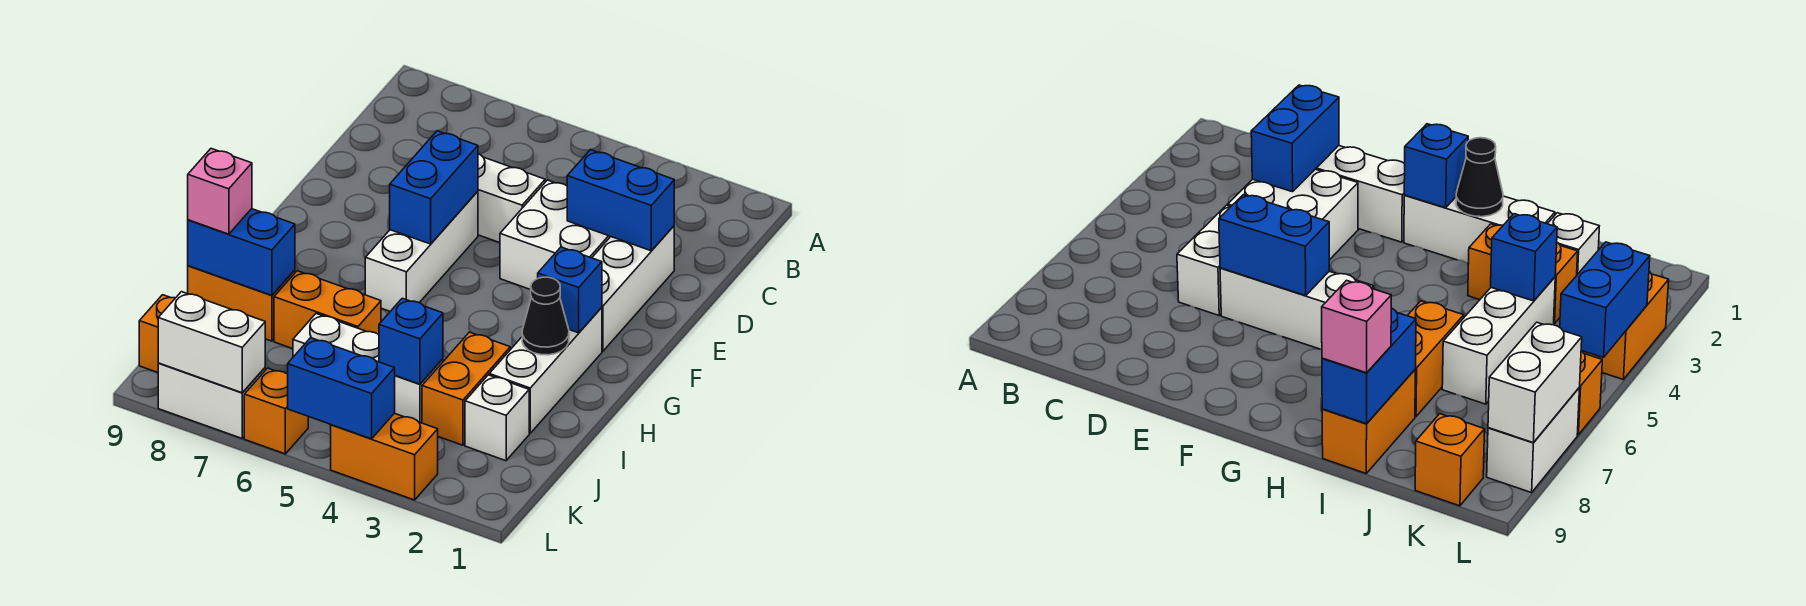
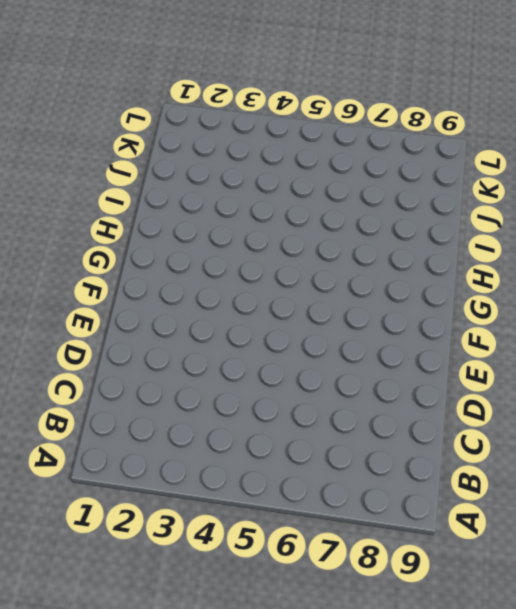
none -> white 1x3 brick [592,226,674,351]
none -> white 2x2 brick [500,180,611,290]
none -> white 1x2 brick [478,154,545,243]

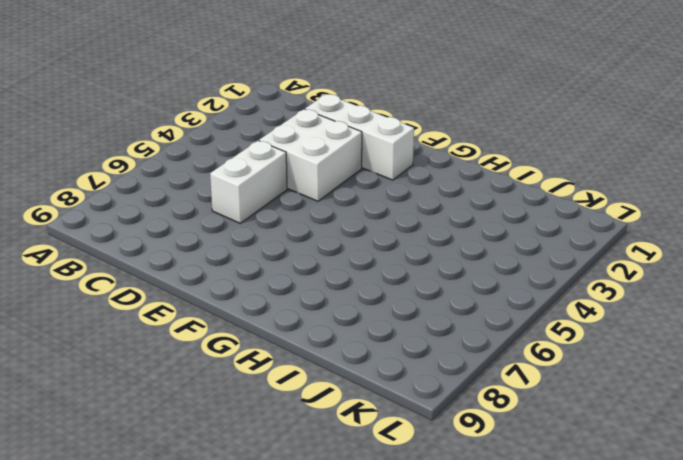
none -> white 1x3 brick [365,191,478,311]
none -> white 1x3 brick [489,307,602,433]
none -> orange 1x2 brick [422,332,510,445]

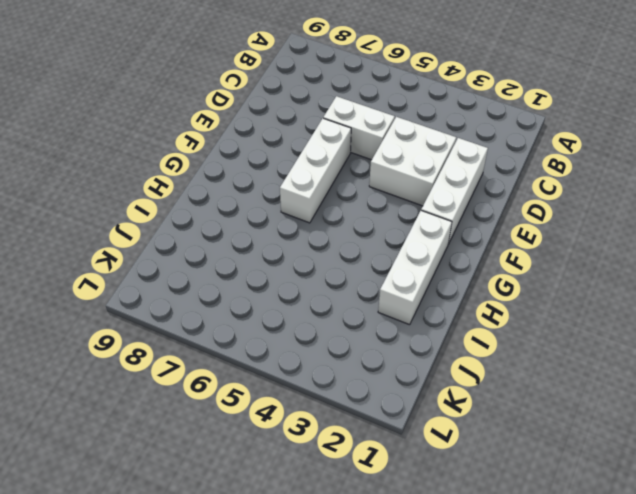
none -> orange 1x2 brick [422,332,510,445]
none -> orange 1x2 brick [274,271,381,349]
none -> orange 1x2 brick [188,266,295,341]

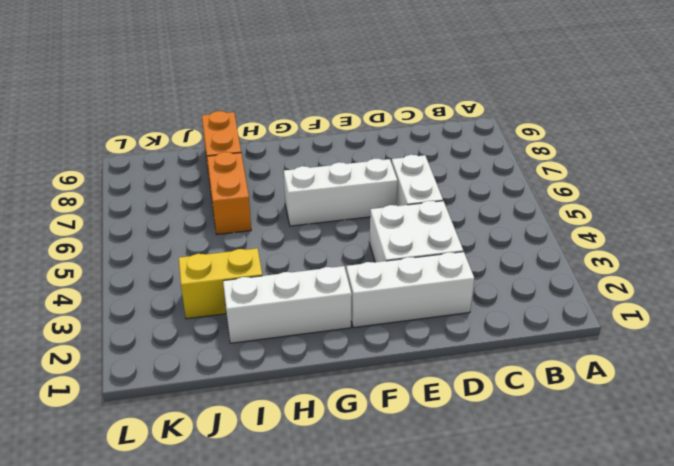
yellow 1x2 brick [179,248,262,319] -> orange 1x2 brick [422,332,510,445]
none -> white 1x1 brick [465,375,529,461]
none -> white 1x3 brick [293,314,443,423]
none -> orange 1x1 brick [139,295,175,372]

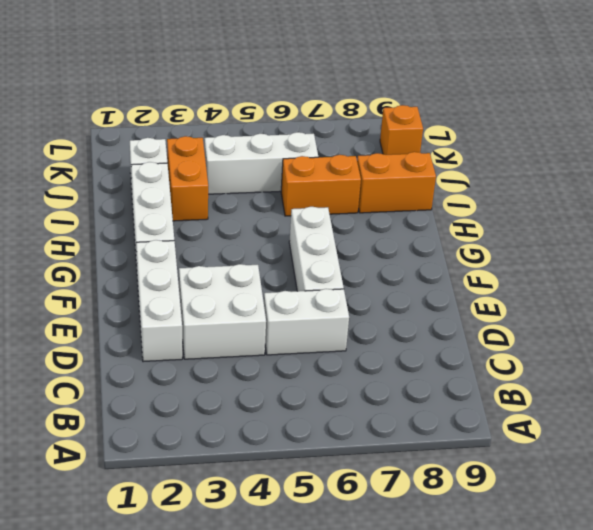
none -> orange 1x2 brick [331,413,438,500]
none -> orange 1x1 brick [244,368,308,454]
none -> white 1x2 brick [158,363,265,438]

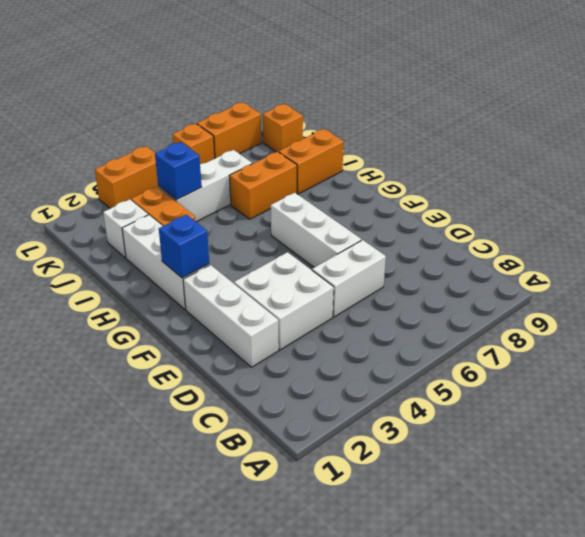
orange 1x2 brick [197,102,261,158] -> white 1x2 brick [158,363,265,438]
none -> blue 1x2 brick [567,150,674,251]
none -> blue 1x2 brick [390,131,478,244]
none -> black 1x1 cone [522,277,569,355]

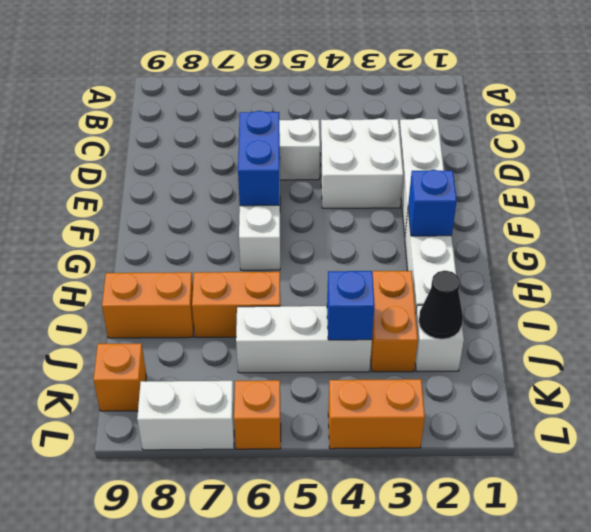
black 1x1 cone [419,271,463,339] -> black 1x1 cone moved to [522,277,569,355]
none -> blue 1x2 brick [567,150,674,251]
none -> blue 1x2 brick [188,209,295,295]
none -> blue 1x2 brick [288,338,395,439]

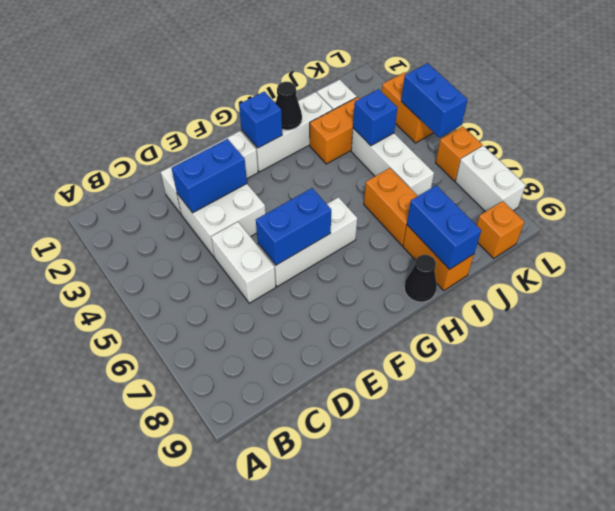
blue 1x2 brick [171,139,247,213] -> blue 1x2 brick turned to [567,150,674,251]
black 1x1 cone [404,255,437,302] -> none
none -> white 1x2 brick [158,292,265,393]
none -> pink 1x1 brick [188,149,252,234]

